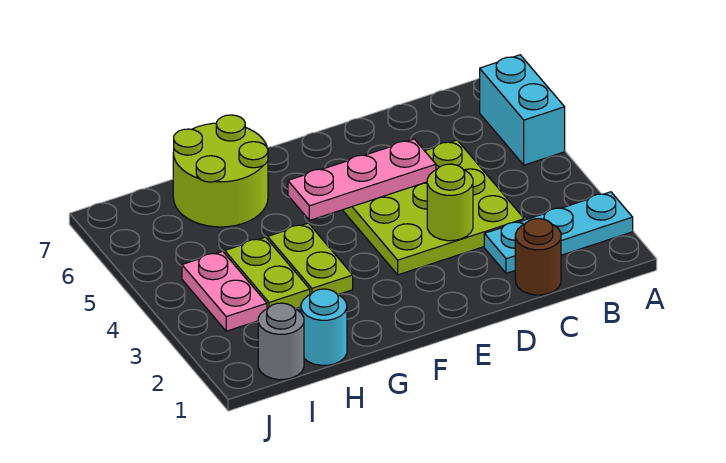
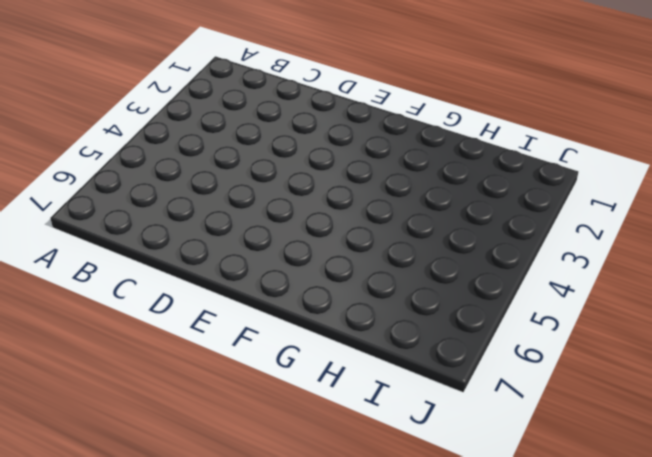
none -> cyan 1x3 plate [484,192,633,273]
none -> cyan 1x2 brick [480,55,565,165]
none -> brown 1x1 round brick [515,219,561,295]

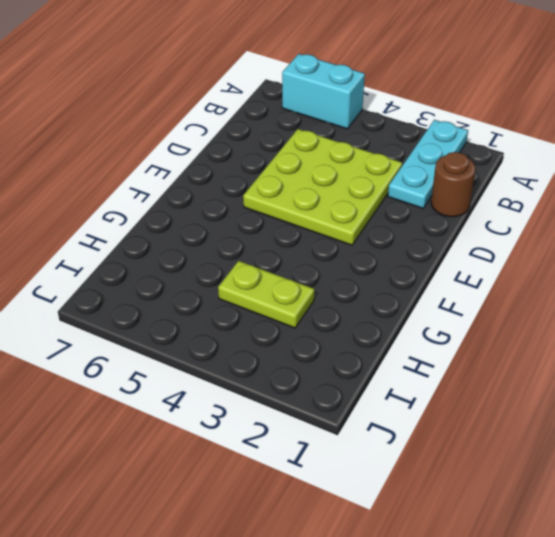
none -> lime 1x2 plate [268,223,353,295]
none -> lime 2x2 round brick [173,115,268,227]
none -> cyan 1x1 round brick [301,289,347,365]

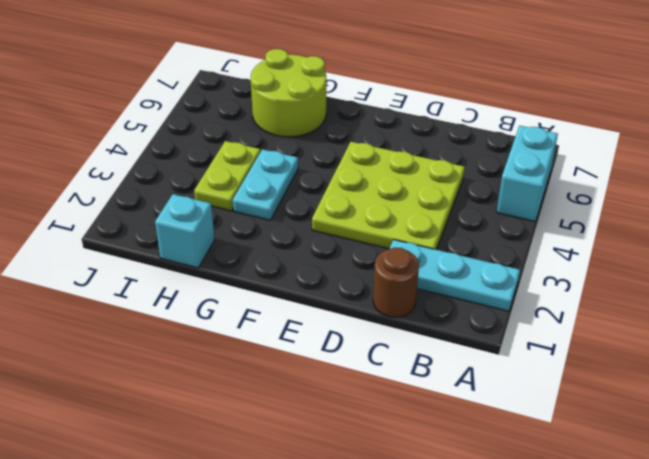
cyan 1x2 plate [233,149,298,220] -> lime 1x2 plate [268,223,353,295]
cyan 1x1 brick [155,194,215,268] -> cyan 1x1 round brick [301,289,347,365]
none -> grey 1x1 round brick [258,303,304,380]
none -> pink 1x2 plate [182,251,267,331]
none -> lime 1x1 round brick [427,164,473,241]

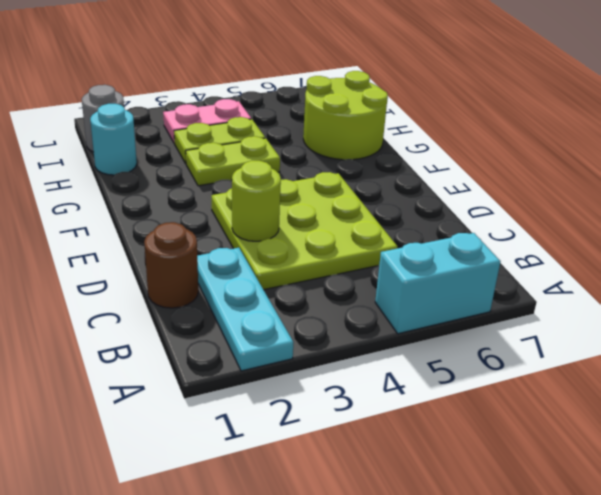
none -> pink 1x3 plate [288,139,436,220]

